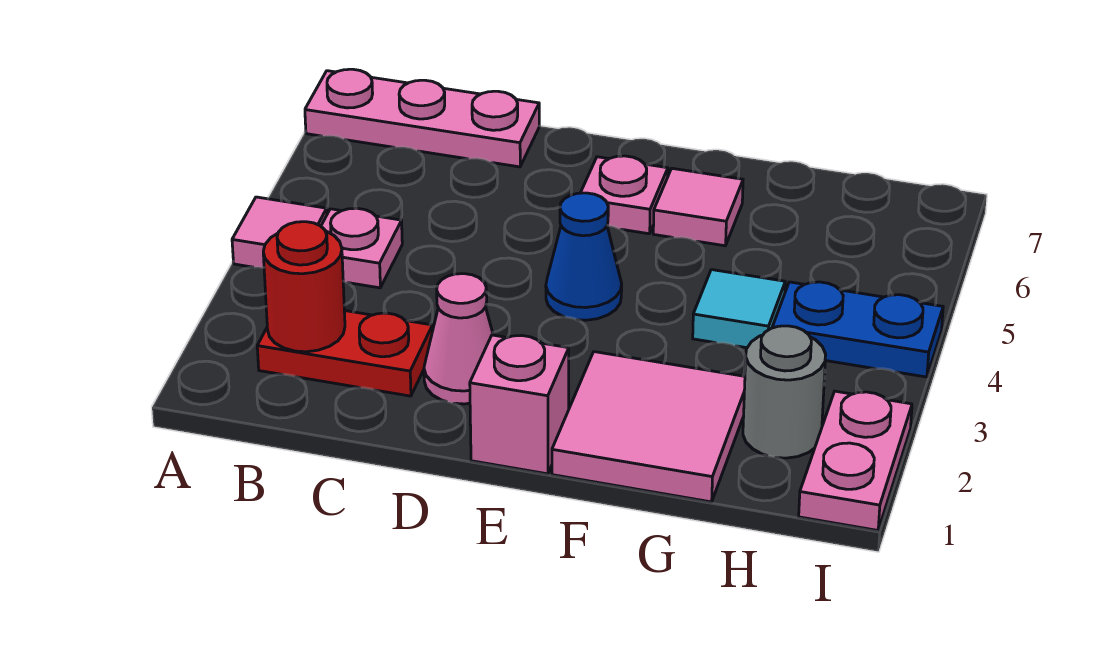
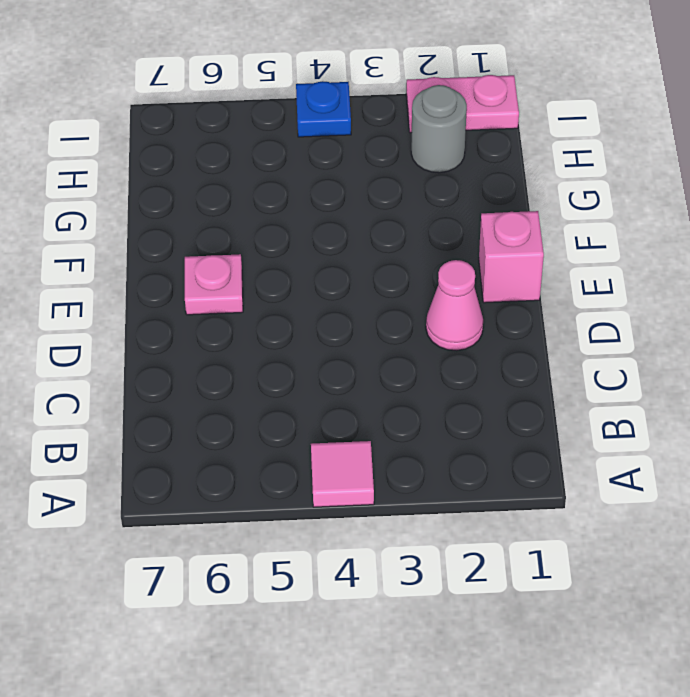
blue 1x1 plate [296,81,351,137] -> blue 1x2 plate [772,282,943,377]
none -> pink 1x3 plate [305,69,539,167]
none -> red 1x2 plate [257,311,433,396]
none -> pink 1x1 plate [321,208,402,288]

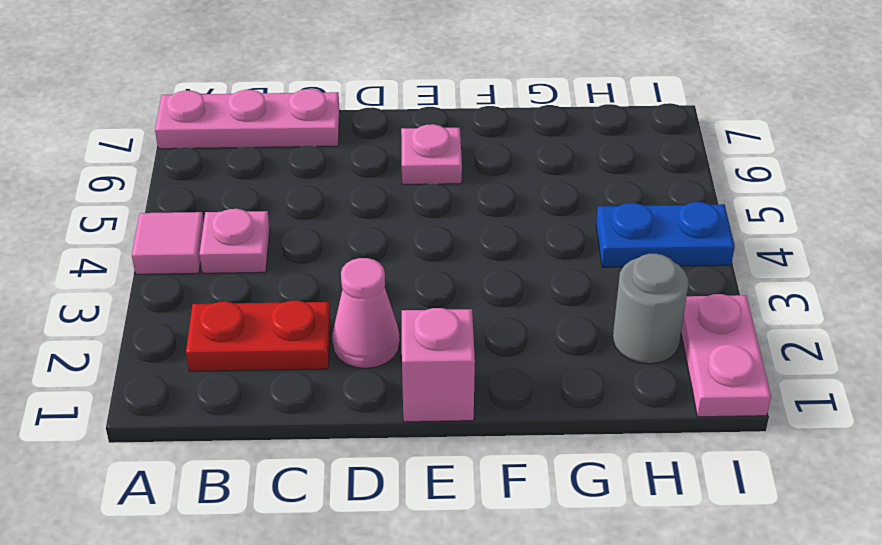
none -> blue 1x1 cone [546,193,622,320]
none -> pink 2x2 tile [552,352,745,502]
none -> pink 1x1 tile [653,168,743,246]

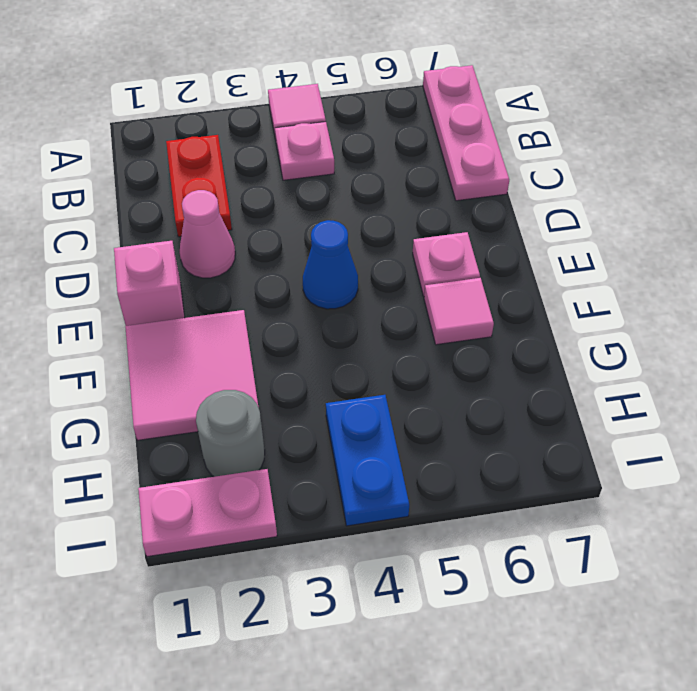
none -> cyan 1x1 tile [693,270,785,348]
none -> red 1x1 round brick [263,222,345,352]

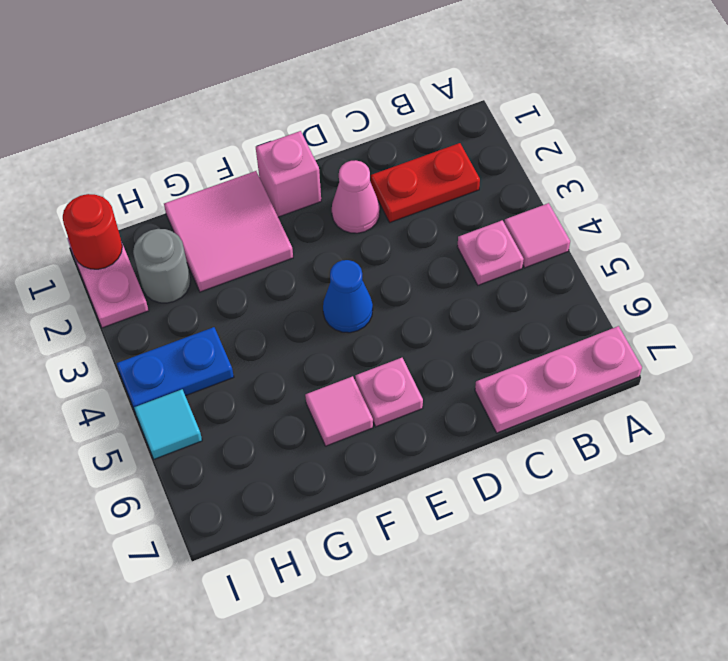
red 1x1 round brick [63,194,122,269] -> red 1x1 round brick moved to [263,222,345,352]
cyan 1x1 tile [134,389,202,459] -> cyan 1x1 tile moved to [693,270,785,348]

